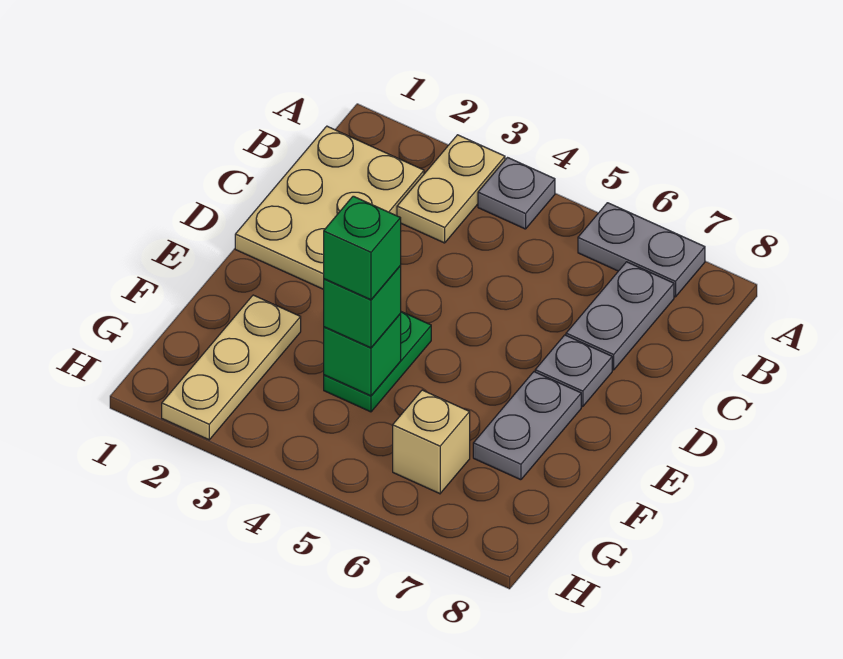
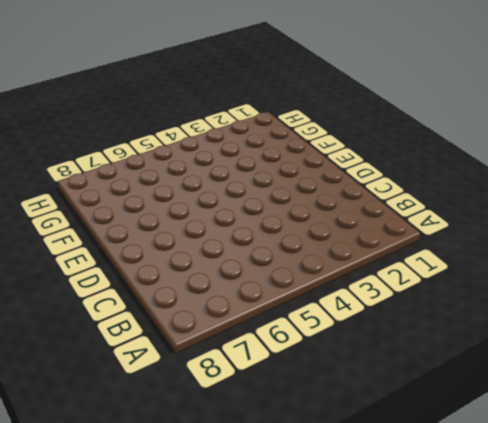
none -> tan 1x2 plate [397,135,505,243]
none -> grey 1x1 plate [478,158,555,229]
none -> grey 1x2 plate [578,203,705,297]

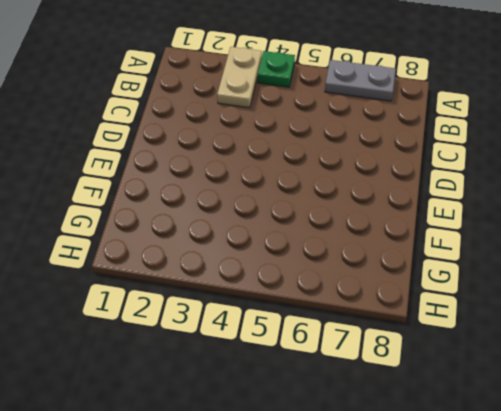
green 1x1 plate [258,51,295,87] -> grey 1x1 plate [478,158,555,229]
none -> tan 2x3 plate [235,126,424,289]
none -> grey 1x2 plate [566,262,674,370]
none -> grey 1x1 plate [535,335,612,407]

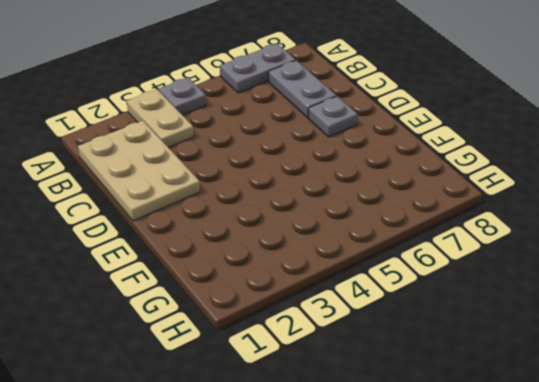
none -> green 1x2 plate [324,312,431,412]
none -> grey 1x2 plate [473,372,581,480]
none -> tan 1x3 plate [162,295,301,440]

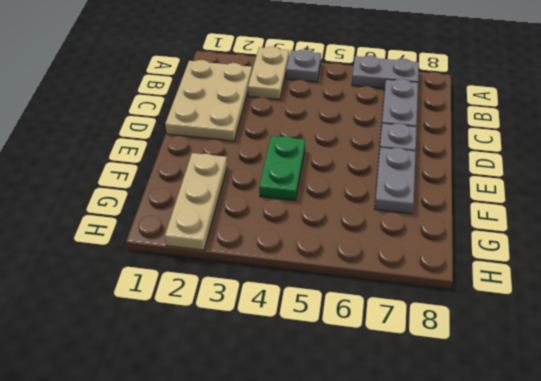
none -> tan 1x1 brick [393,390,470,494]
none -> green 1x1 brick [324,314,401,396]
none -> green 1x1 brick [324,266,401,348]

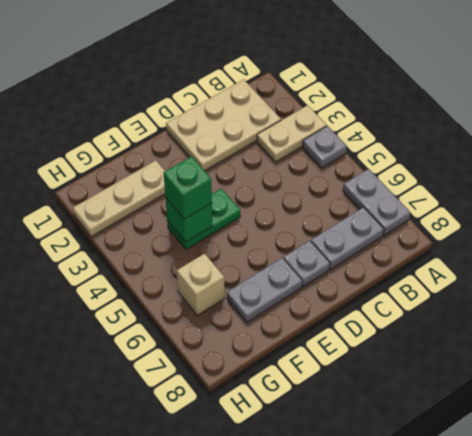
none -> green 1x1 brick [324,196,401,300]

